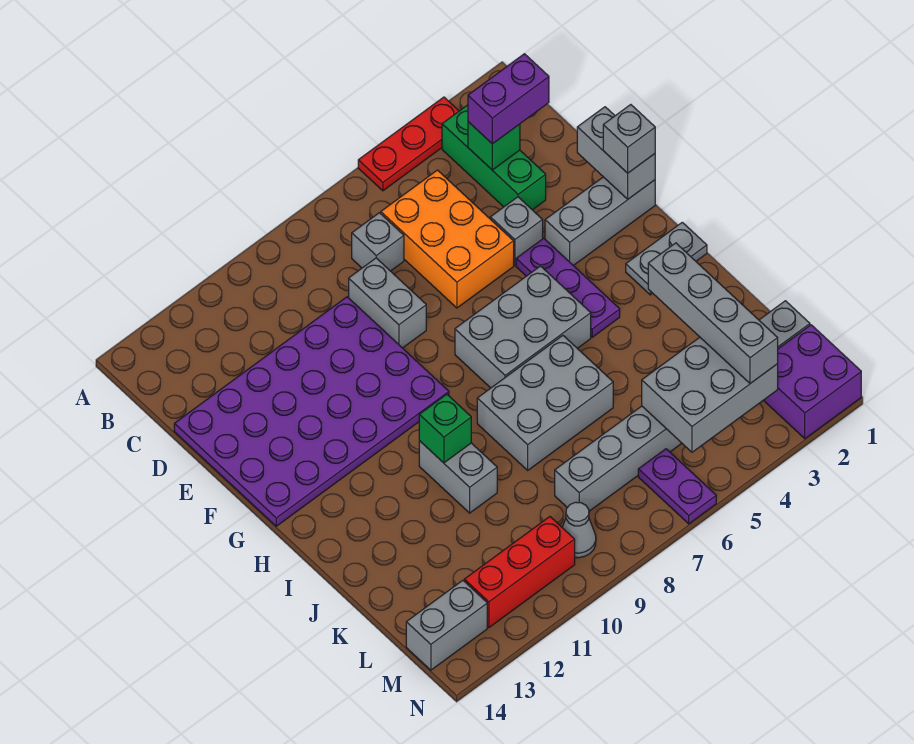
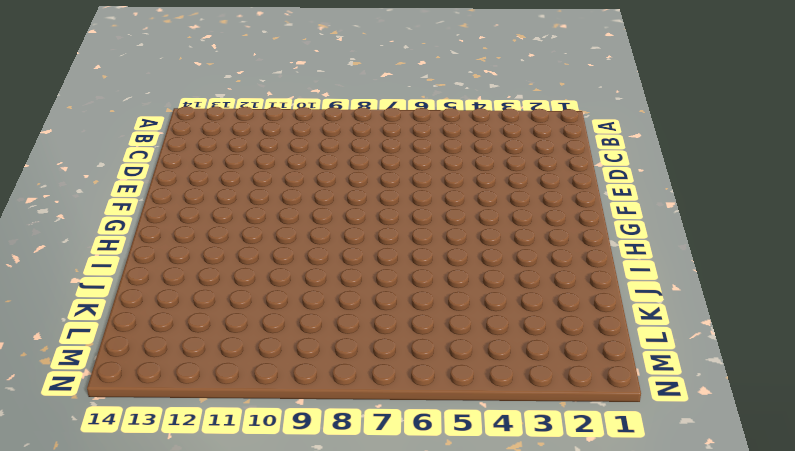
none -> red 1x3 plate [358,97,459,191]
none -> green 1x3 brick [442,105,546,210]
none -> orange 2x3 brick [381,170,514,308]

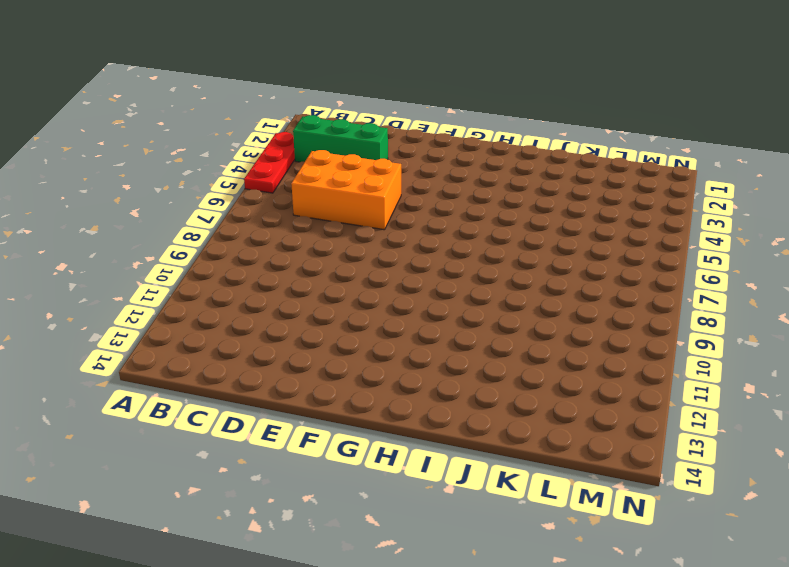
none -> grey 1x1 brick [352,213,404,271]
none -> grey 1x2 brick [349,258,426,348]
none -> purple 4x6 plate [174,297,449,526]

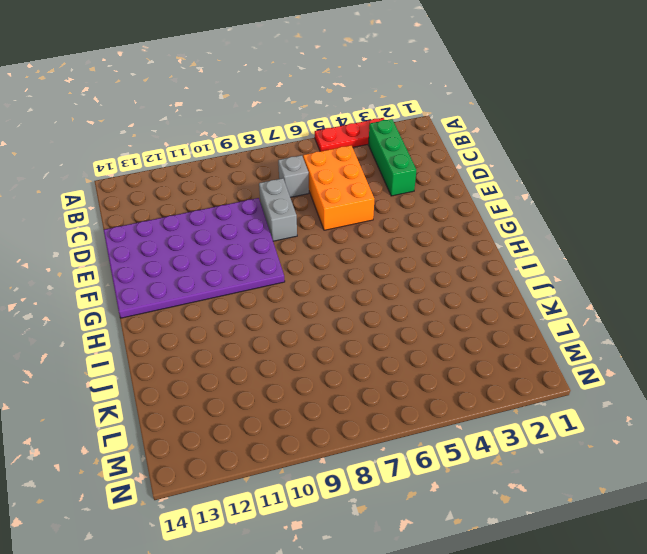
none -> grey 1x1 brick [490,197,543,265]
none -> grey 1x3 brick [545,177,655,266]
none -> purple 1x3 plate [516,238,620,337]

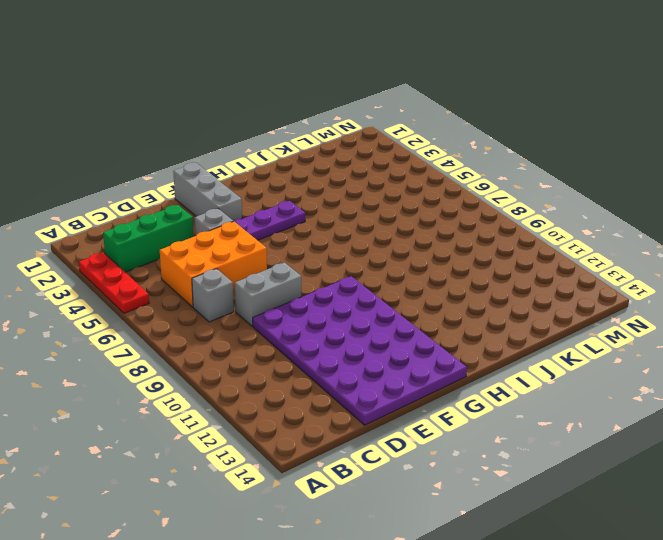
none -> grey 2x3 brick [455,266,591,388]
none -> grey 1x2 plate [626,222,707,295]
none -> grey 2x3 brick [477,336,613,470]

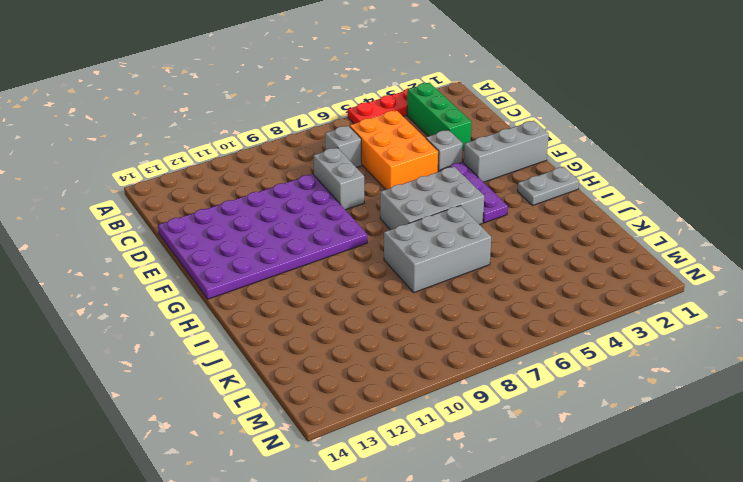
none -> grey 1x2 brick [419,441,497,513]
none -> grey 1x8 brick [555,301,810,511]
none -> purple 2x2 brick [764,325,861,439]

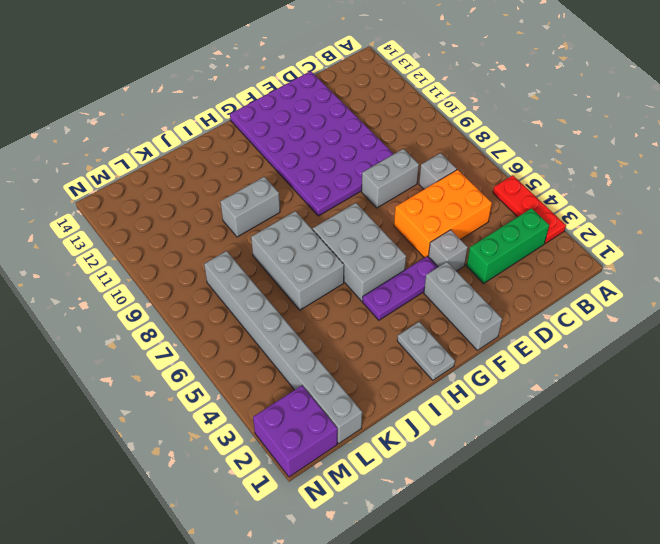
none -> purple 1x2 plate [638,449,716,524]
none -> grey 1x1 cone [562,502,596,558]
none -> red 1x3 brick [464,517,575,628]

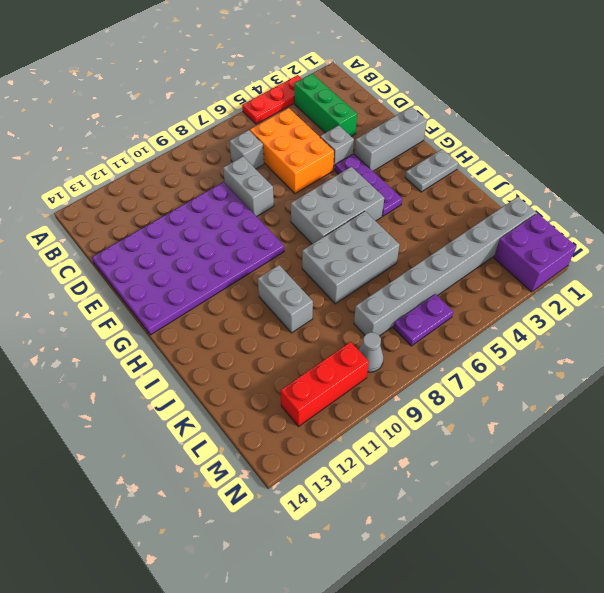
purple 1x2 plate [393,294,453,346] -> purple 1x2 plate turned to [638,449,716,524]
none -> grey 1x2 brick [406,580,487,670]
none -> green 1x1 brick [468,122,520,170]
none -> grey 1x2 brick [577,107,655,199]

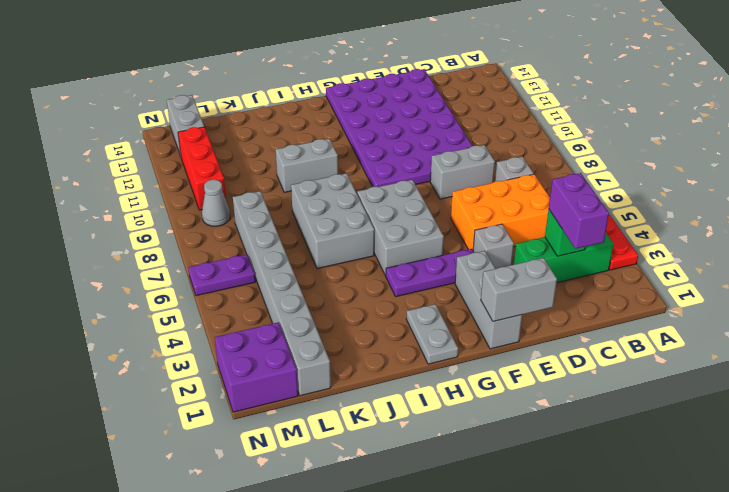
none -> green 1x1 brick [419,394,471,463]
none -> grey 2x3 brick [642,337,778,452]
none -> grey 1x1 brick [603,105,655,173]

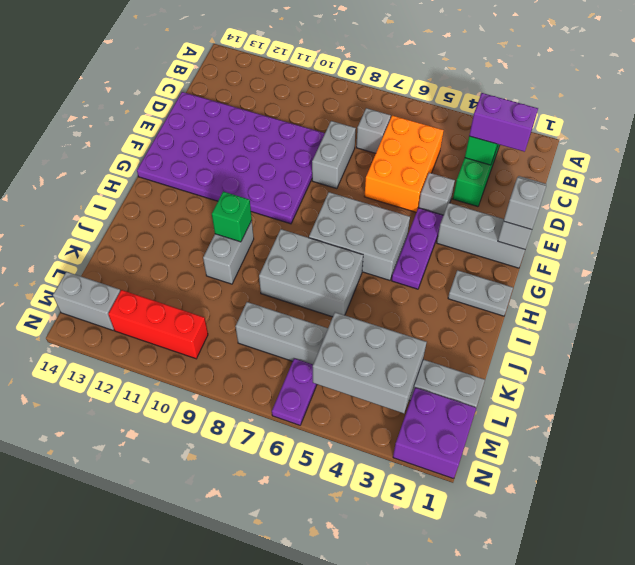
none -> red 1x3 plate [358,97,459,191]
none -> grey 1x1 cone [562,502,596,558]
none -> grey 1x4 brick [648,243,778,384]

